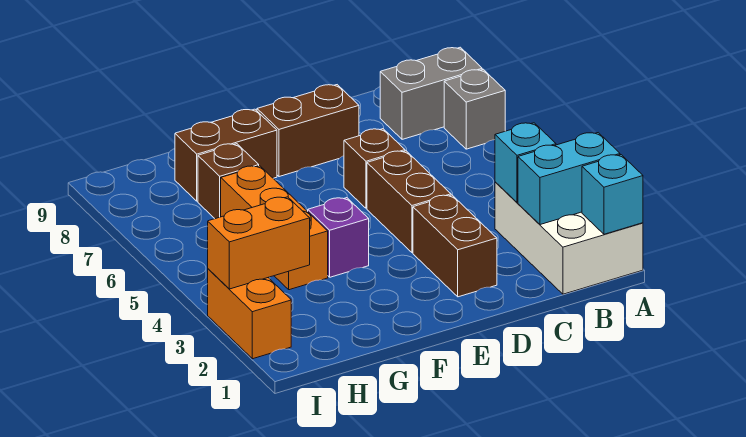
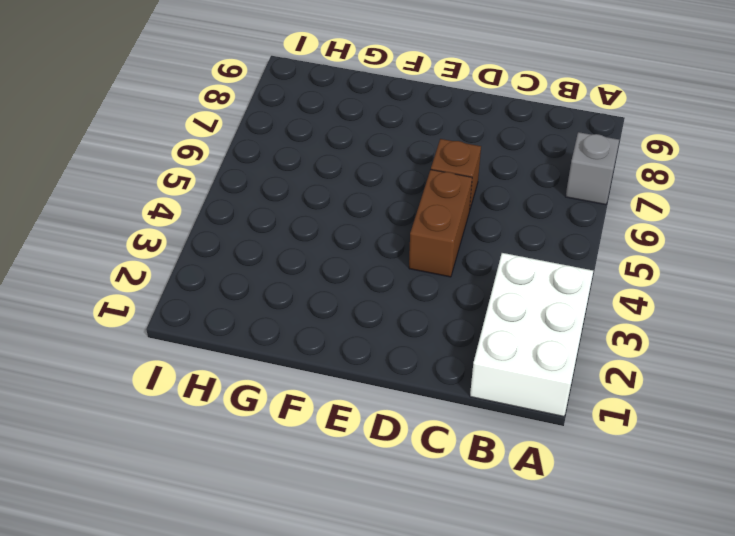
none -> grey 1x2 brick [380,47,482,139]
none -> brown 1x2 brick [413,195,497,297]
none -> brown 1x2 brick [257,85,359,177]

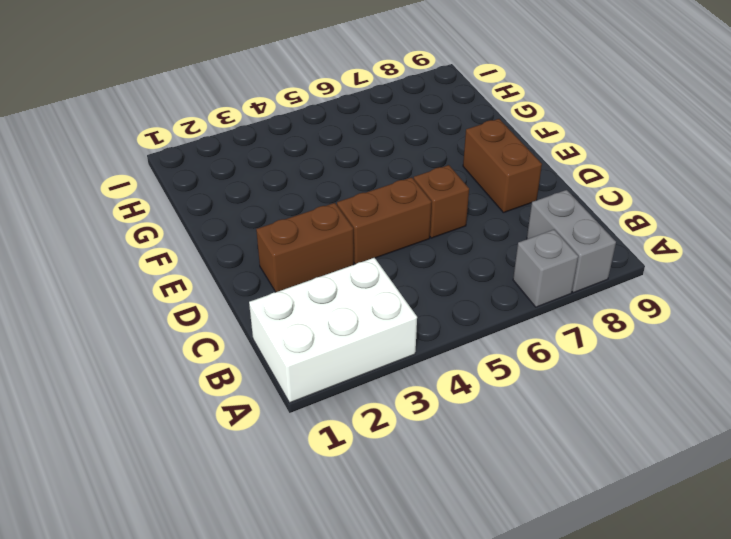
none -> purple 1x1 brick [308,198,369,277]
none -> brown 1x2 brick [175,109,277,201]
none -> orange 1x3 brick [221,166,328,290]

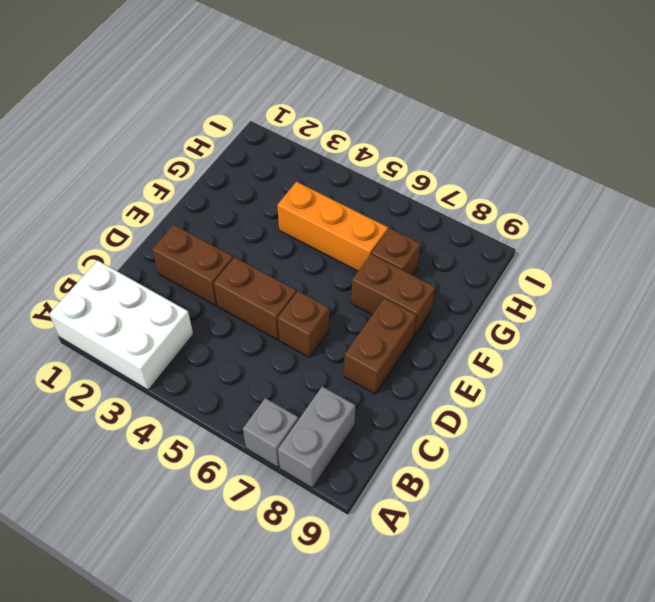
brown 1x2 brick [351,254,435,337] -> brown 1x2 brick turned to [175,109,277,201]
none -> purple 1x1 brick [308,198,369,277]
none -> orange 1x2 brick [208,269,291,359]
none -> cyan 1x1 brick [582,155,643,234]

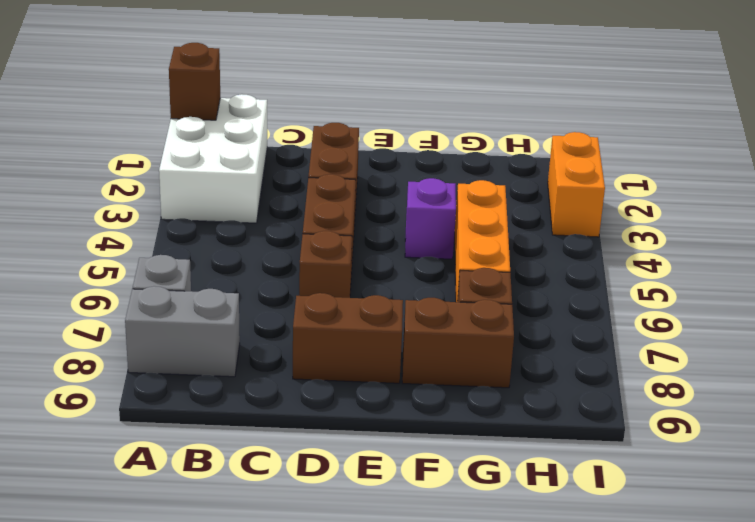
brown 1x1 brick [169,43,220,120] -> cyan 1x1 brick [582,155,643,234]
none -> cyan 1x2 brick [518,133,620,225]
none -> cyan 1x1 brick [495,123,556,202]
none -> orange 1x2 brick [208,197,310,289]

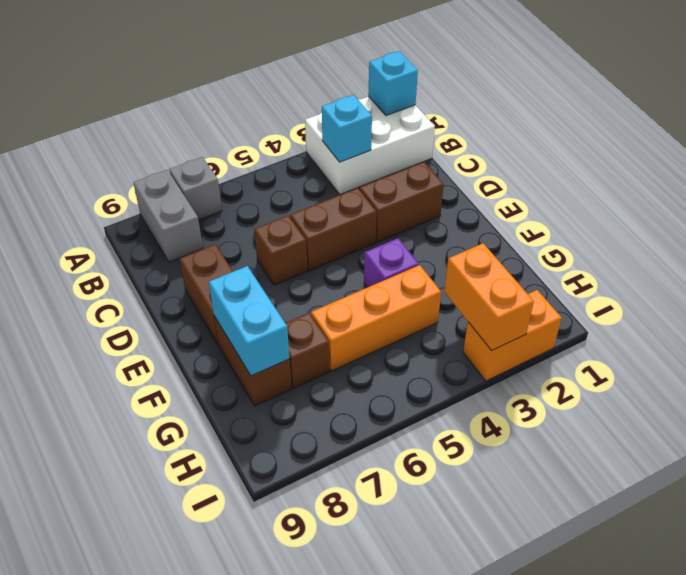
cyan 1x2 brick [209,266,289,376] -> cyan 1x2 brick moved to [518,133,620,225]

